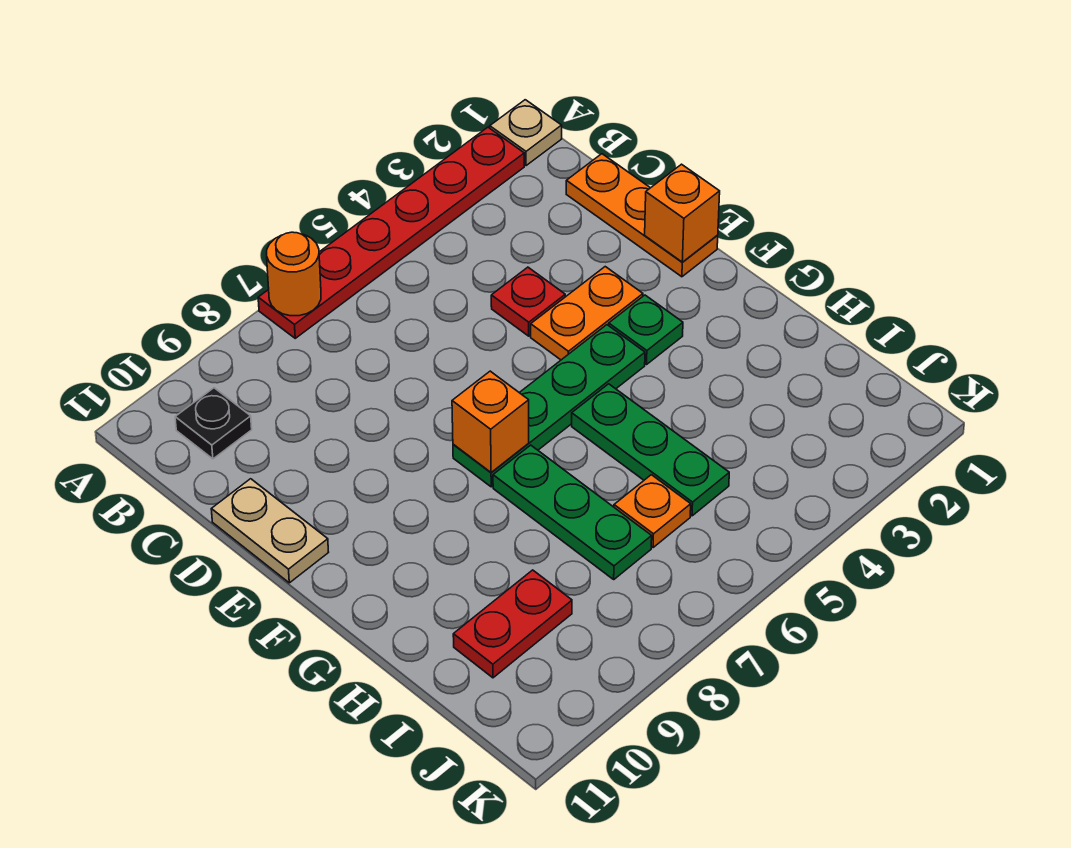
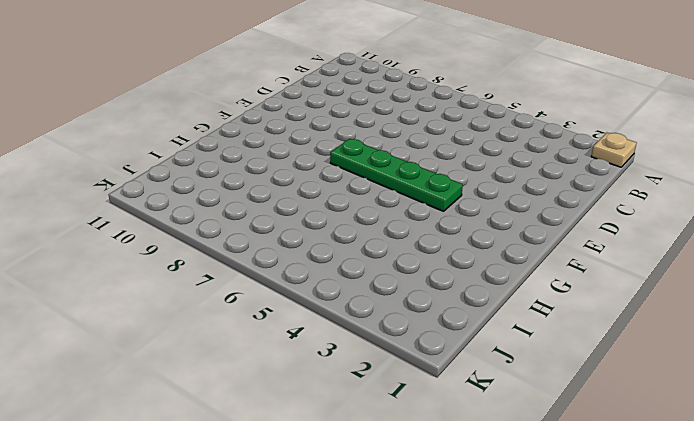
none -> red 1x6 plate [258,127,524,338]
none -> black 1x1 plate [175,388,252,459]
none -> orange 1x3 plate [566,154,718,277]

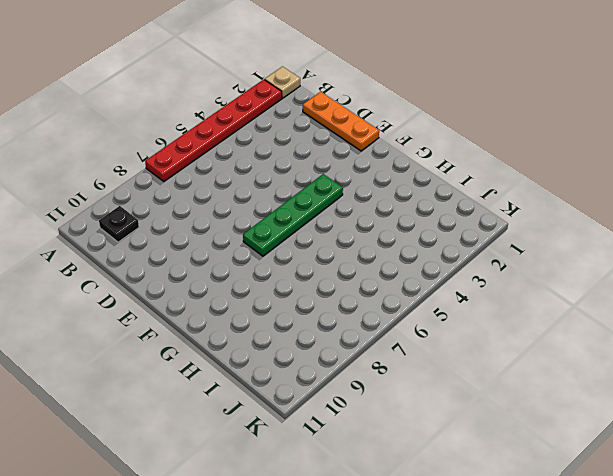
none -> red 1x1 plate [491,267,565,336]
none -> tan 1x2 plate [211,479,329,583]
none -> orange 1x2 plate [531,267,643,360]

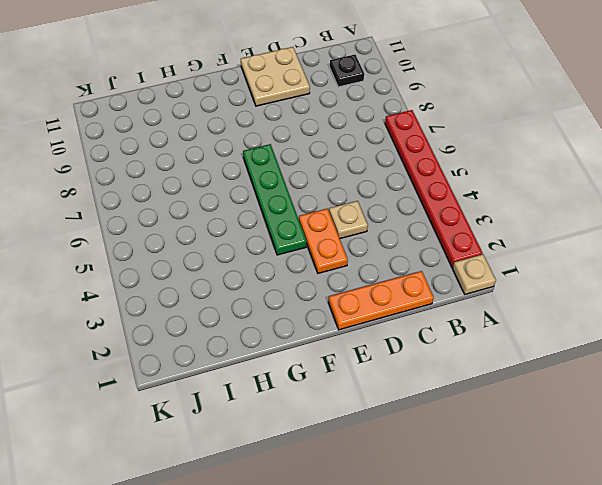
tan 1x1 plate [329,201,368,238] -> red 1x1 plate [491,267,565,336]
tan 2x2 plate [241,47,310,106] -> tan 1x2 plate [211,479,329,583]
none -> green 1x1 plate [609,295,683,364]
none -> green 1x3 plate [572,384,729,516]
none -> green 1x3 plate [493,445,652,579]

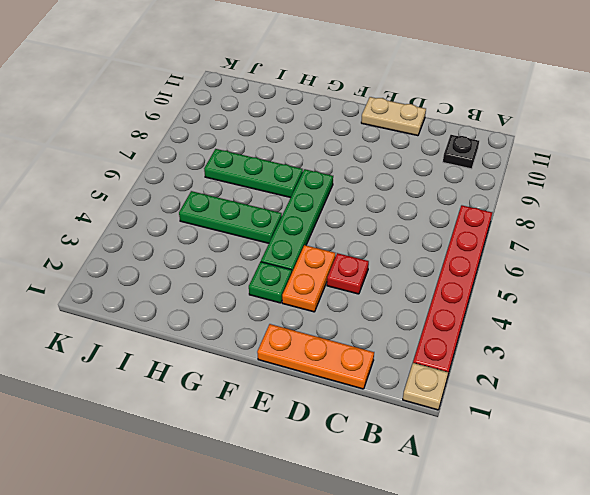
none -> orange 1x1 plate [614,475,691,548]
none -> red 1x2 plate [453,570,572,678]
none -> orange 1x1 round brick [267,232,321,316]

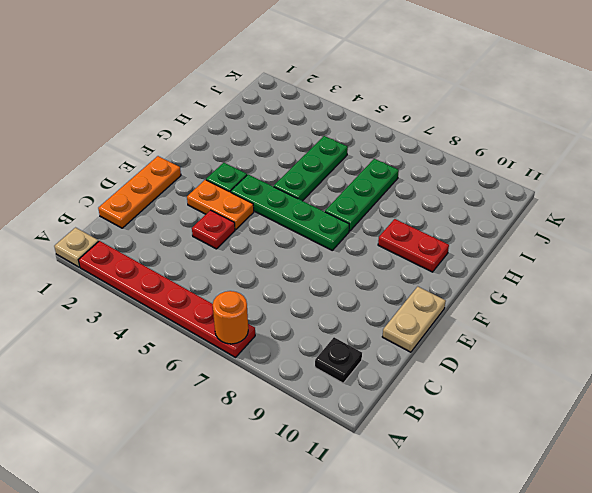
red 1x2 plate [378,219,449,272] -> red 1x2 plate moved to [453,570,572,678]
none -> orange 1x1 plate [614,475,691,548]
none -> orange 1x1 brick [645,164,720,262]
none -> orange 1x1 brick [452,371,529,472]

